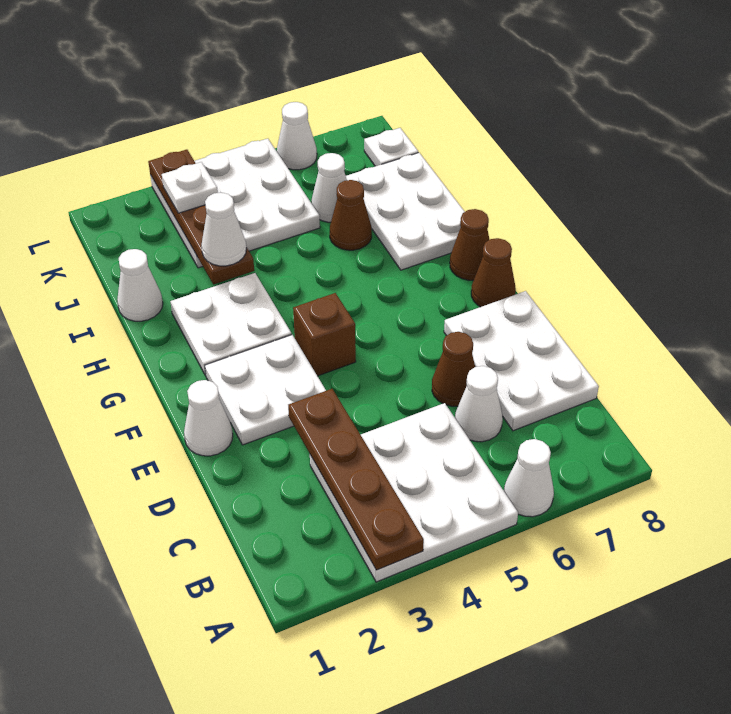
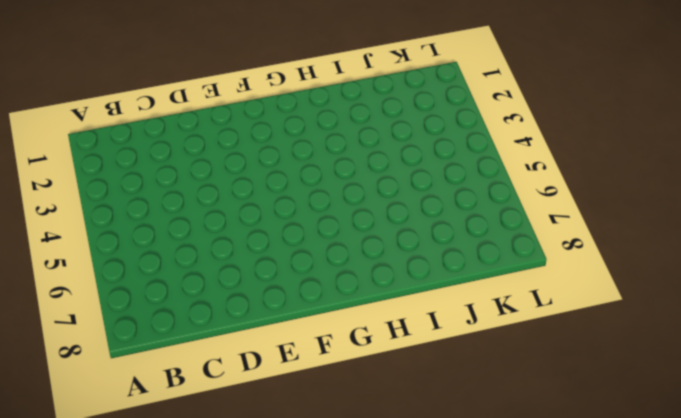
none -> white 3x3 plate [310,403,518,582]
none -> white 1x1 cone [504,439,554,517]
none -> white 1x1 cone [455,366,503,442]

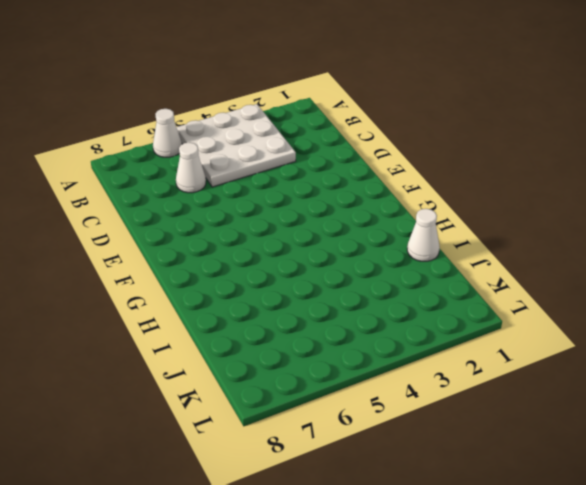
none -> white 2x3 plate [444,291,599,431]
none -> brown 1x1 cone [432,332,475,406]
none -> white 1x1 cone [184,380,233,456]

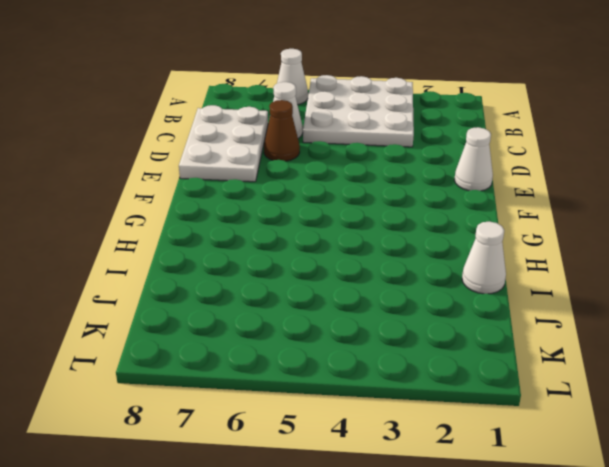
none -> white 2x2 plate [205,335,326,445]
none -> brown 1x1 brick [293,293,356,376]
none -> brown 1x1 cone [471,238,516,307]

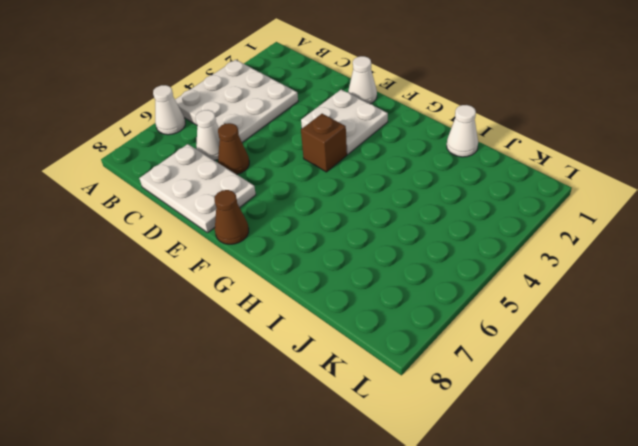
none -> white 2x2 plate [170,273,292,376]
none -> brown 1x1 cone [450,209,490,280]
none -> white 2x3 plate [346,153,465,270]

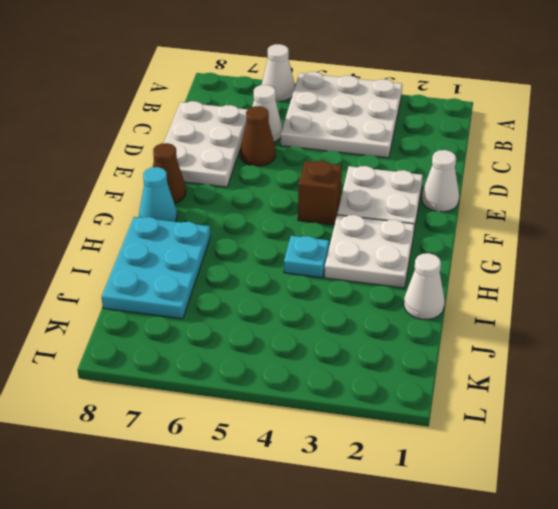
cyan 1x1 cone [139,167,177,222] -> brown 1x1 cone [450,209,490,280]
cyan 1x1 plate [284,236,329,278] -> none
cyan 2x3 plate [102,217,210,319] -> white 2x3 plate [346,153,465,270]
none -> brown 1x1 cone [330,180,372,250]
none -> white 3x3 plate [150,139,320,268]
none -> white 1x1 cone [311,153,347,222]

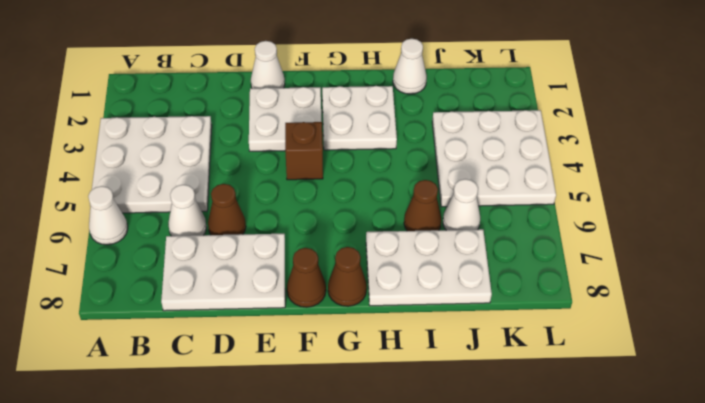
none -> white 1x1 plate [364,128,418,166]
none -> white 1x1 cone [277,102,317,170]
none -> brown 1x4 plate [288,389,424,570]

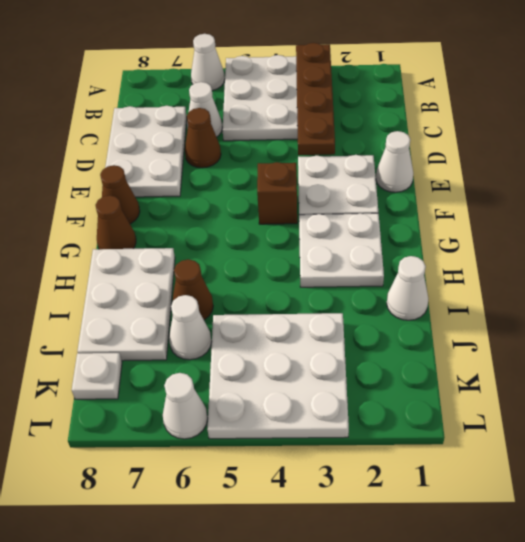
none -> brown 1x4 plate [148,150,254,284]
none -> white 1x1 cone [201,193,246,266]
none -> white 1x1 plate [162,162,218,213]

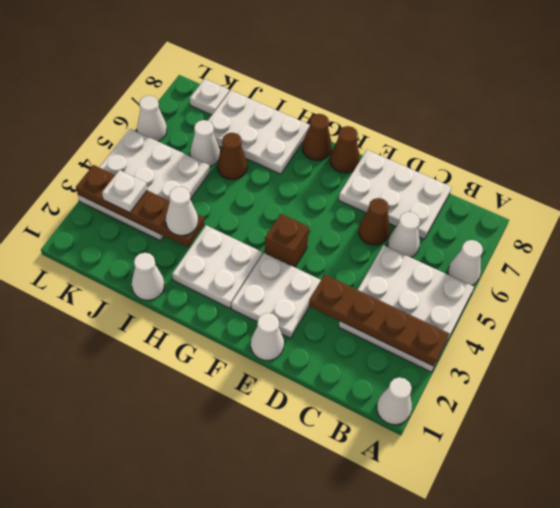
white 1x1 cone [377,377,412,425] -> none

